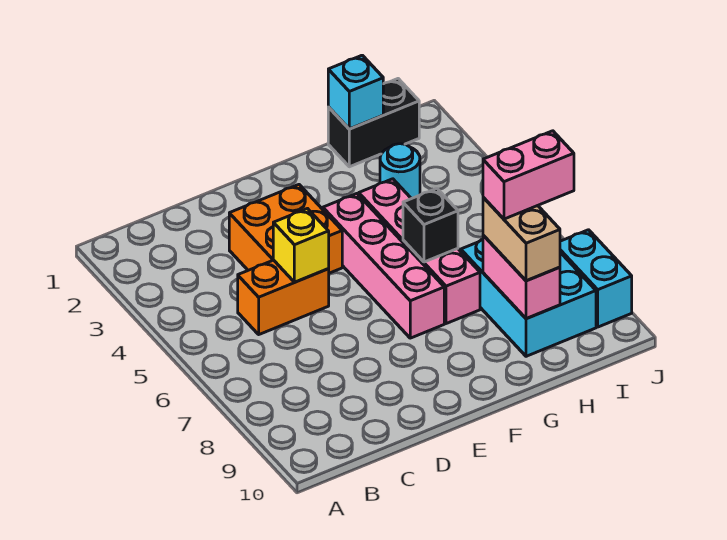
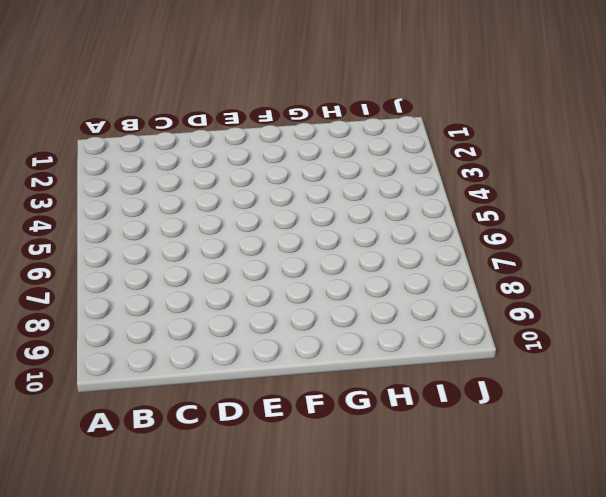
none -> orange 1x2 brick [238,260,329,334]
none -> orange 2x2 brick [229,185,342,273]
none -> pink 1x4 brick [323,194,444,338]

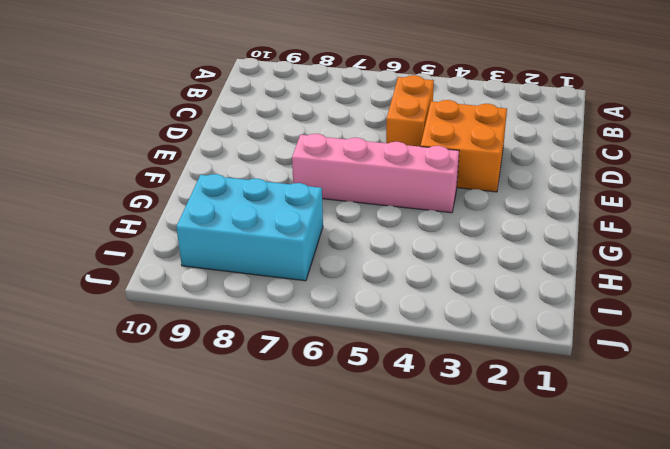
none -> pink 1x4 brick [359,179,480,324]
none -> black 1x2 brick [328,79,419,167]
none -> cyan 1x1 round brick [380,144,420,199]

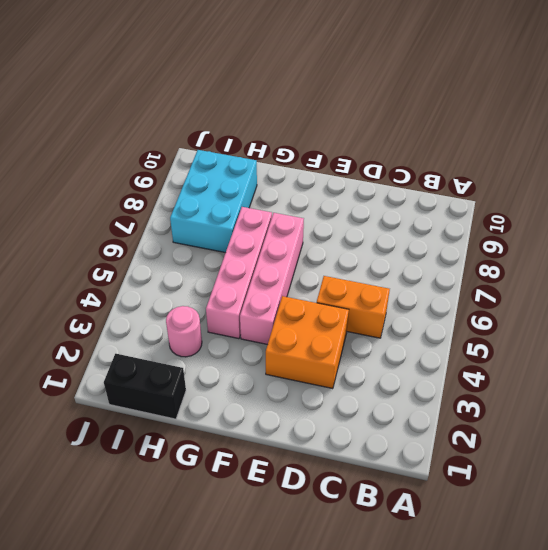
pink 1x1 round brick [166,306,202,357] -> cyan 1x1 round brick [380,144,420,199]
none -> cyan 1x2 brick [560,230,632,327]
none -> yellow 1x1 brick [273,209,329,282]
none -> black 1x1 brick [403,188,458,262]

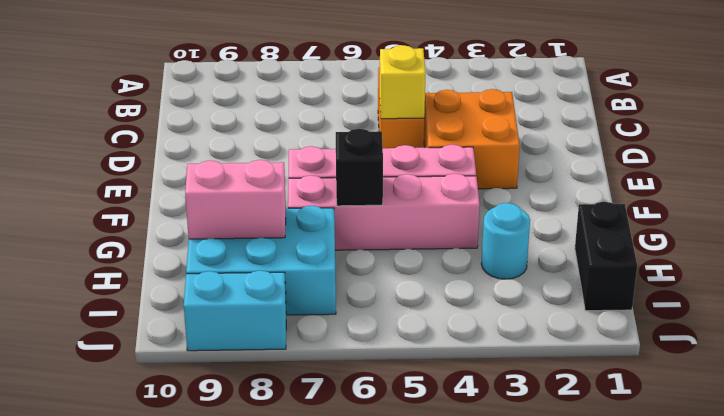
none -> cyan 1x1 brick [328,55,383,129]
none -> tan 1x2 brick [483,197,560,281]
none -> pink 1x2 brick [483,131,574,219]

